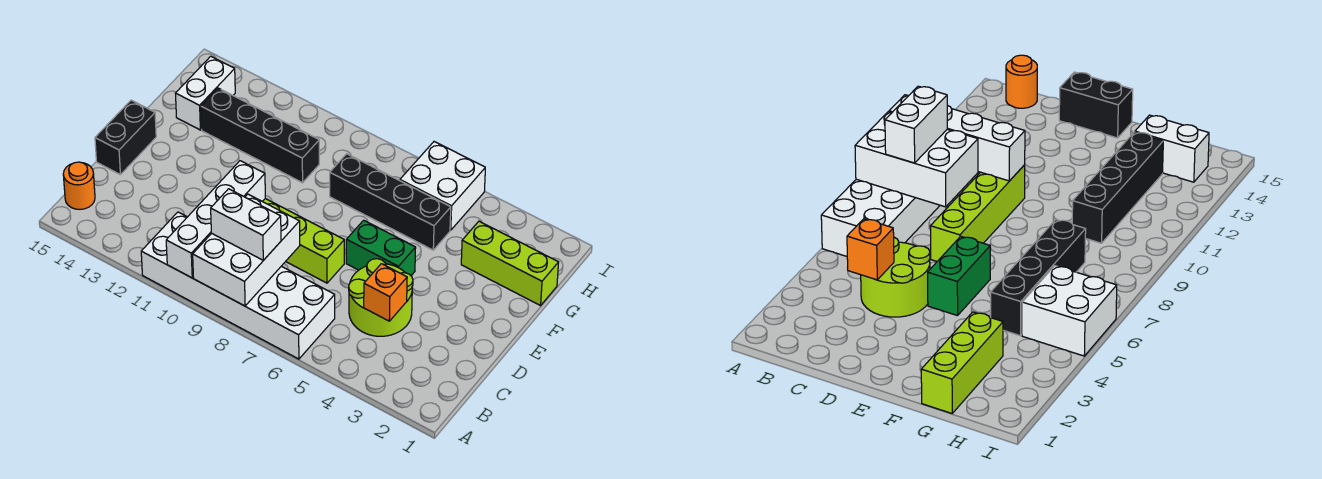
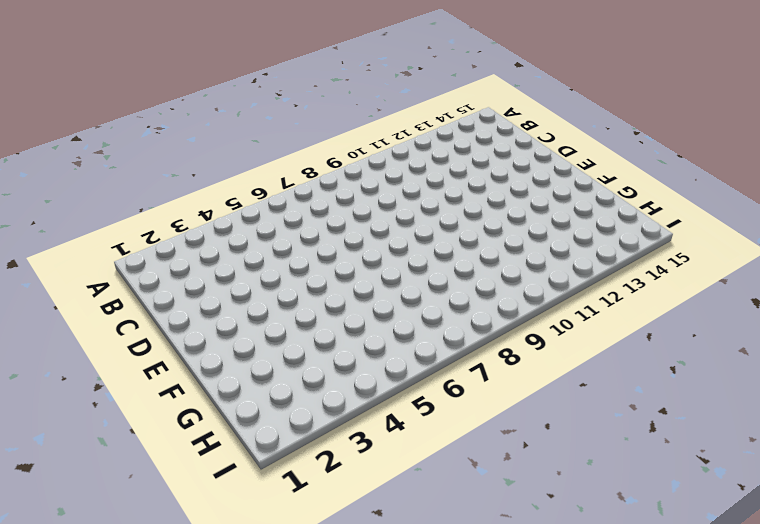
none -> white 2x6 brick [141,212,335,359]
none -> orange 1x1 round brick [63,162,95,209]
none -> lime 2x2 round brick [349,259,413,336]

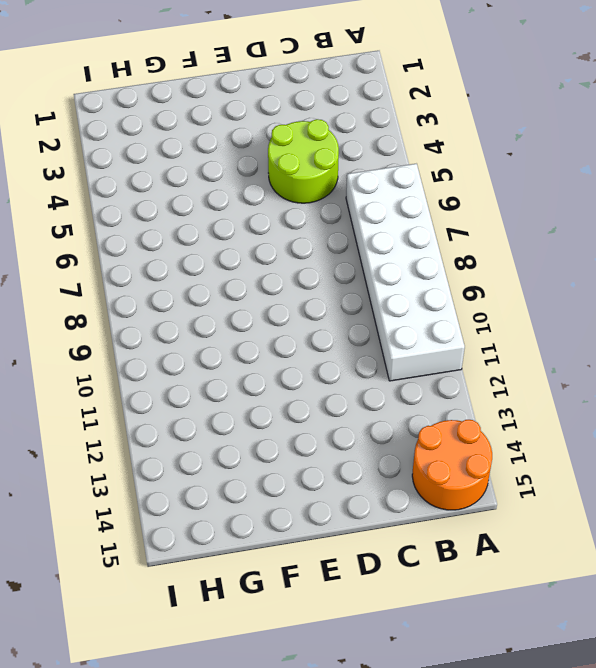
orange 2x2 round brick [412,420,492,510] -> orange 1x1 round brick [63,162,95,209]
none -> lime 1x4 brick [263,199,344,283]
none -> black 1x2 brick [95,100,156,174]
none -> green 1x2 brick [346,220,416,275]

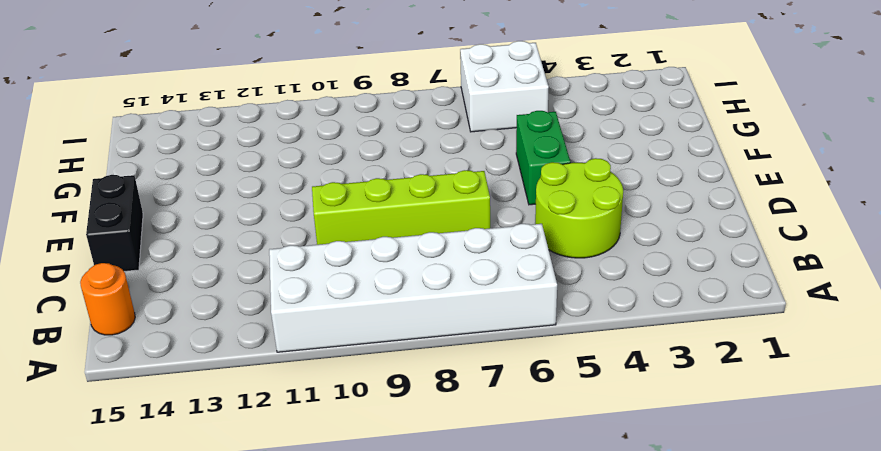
green 1x2 brick [516,111,570,205] -> green 1x2 brick turned to [346,220,416,275]
none -> lime 1x3 brick [461,221,559,306]
none -> black 1x4 brick [330,154,451,250]
none -> black 1x4 brick [201,88,319,183]

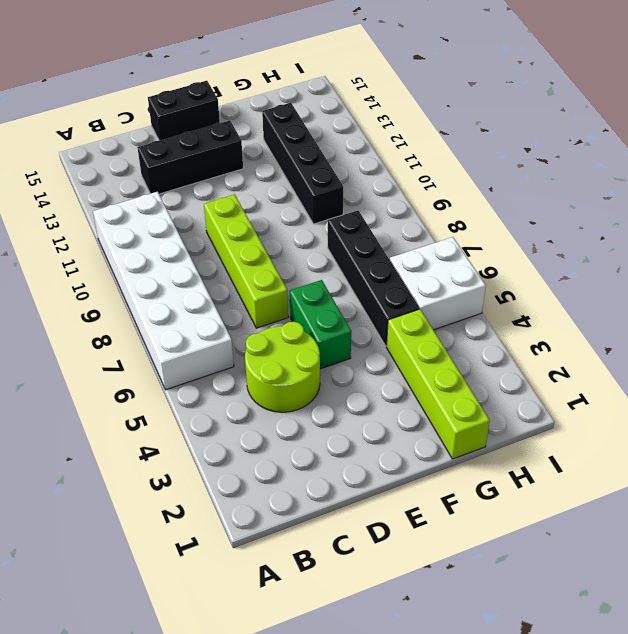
black 1x3 brick [137,120,243,194] -> none
lime 1x4 brick [387,309,490,459] -> lime 1x3 brick [461,221,559,306]
none -> orange 1x1 round brick [63,162,95,209]
none -> white 1x2 brick [175,56,235,130]
none -> white 2x3 brick [193,194,300,306]

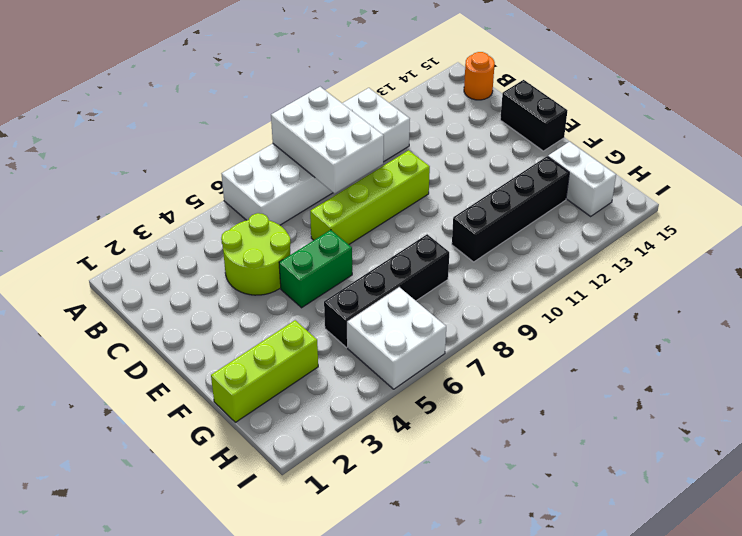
none -> white 1x4 brick [166,161,265,278]
none -> orange 1x1 brick [364,264,407,321]
none -> white 1x2 brick [211,189,281,260]

